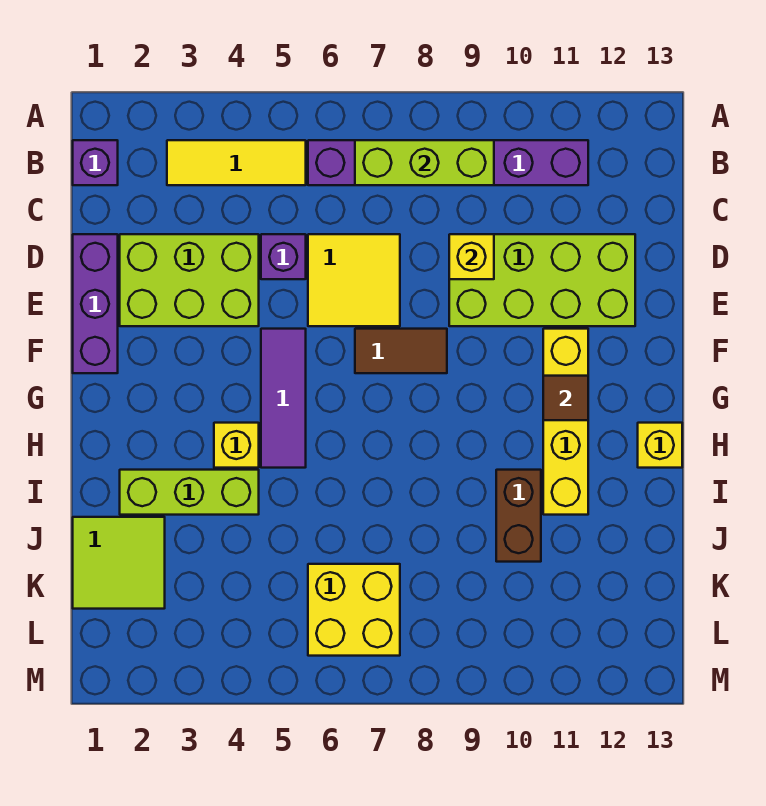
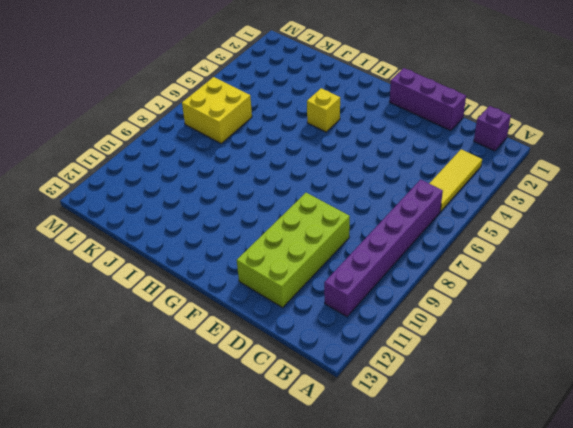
none -> lime 2x3 brick [120,234,259,326]
none -> purple 1x1 brick [261,234,306,279]
none -> yellow 2x2 tile [308,234,400,326]

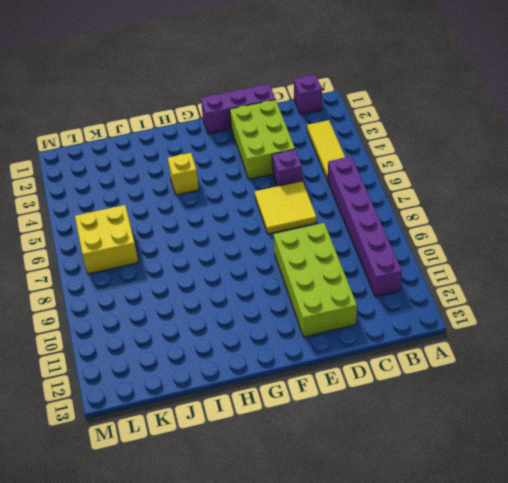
none -> purple 1x3 tile [261,329,306,468]
none -> brown 1x2 tile [355,329,447,373]
none -> yellow 1x4 brick [543,329,588,515]

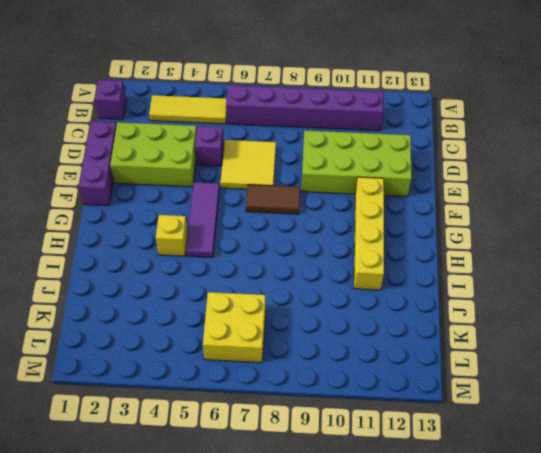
none -> yellow 1x1 brick [638,423,682,468]
none -> lime 1x3 brick [120,470,259,515]
none -> brown 1x2 brick [496,470,541,562]

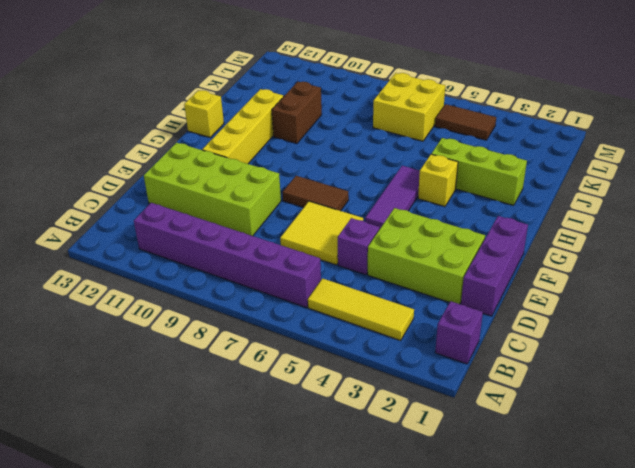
brown 1x2 tile [435,104,496,140] -> none
none -> lime 2x2 tile [73,517,165,609]
none -> lime 1x3 brick [355,140,494,185]
none -> yellow 1x1 brick [449,234,494,279]

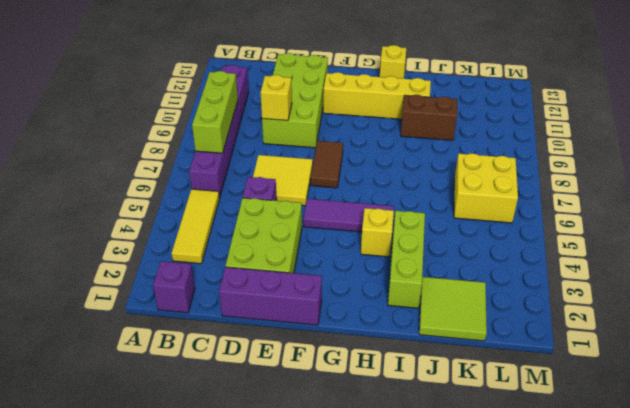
none -> brown 1x1 tile [543,376,588,420]

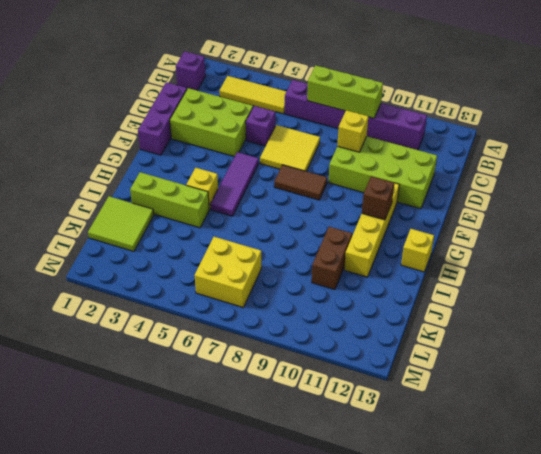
brown 1x1 brick [362,176,394,220] -> brown 1x1 tile [543,376,588,420]

